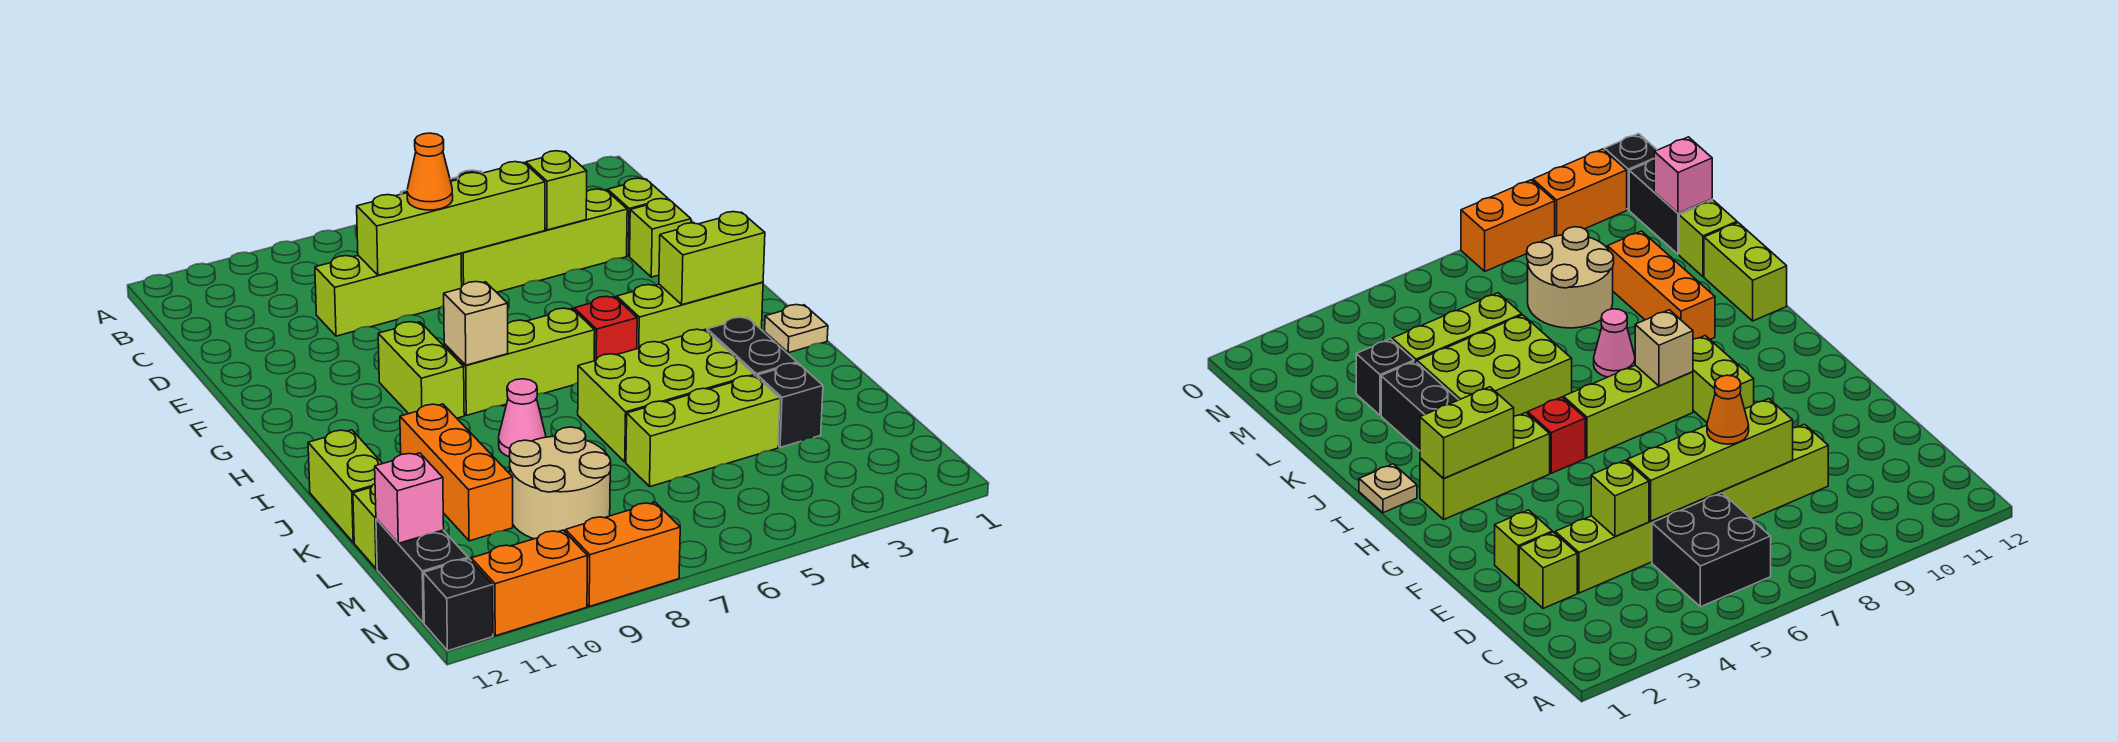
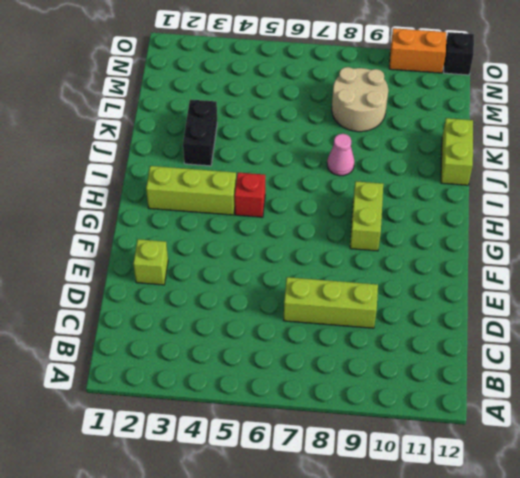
none -> black 2x2 brick [1652,493,1771,607]
none -> lime 1x1 brick [608,178,668,256]
none -> lime 1x4 brick [461,189,627,292]

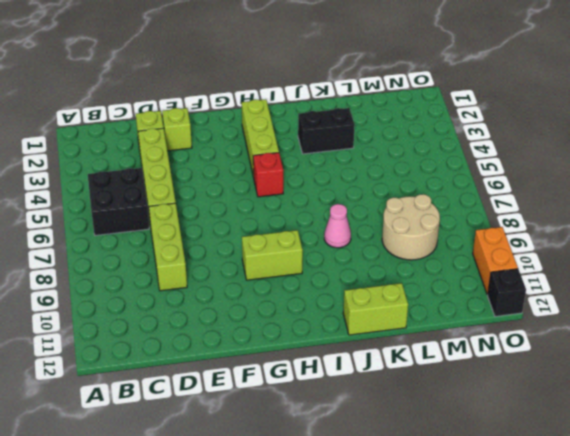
none -> lime 1x3 brick [444,308,595,415]
none -> tan 1x1 plate [765,305,828,353]
none -> lime 2x3 brick [578,329,754,462]

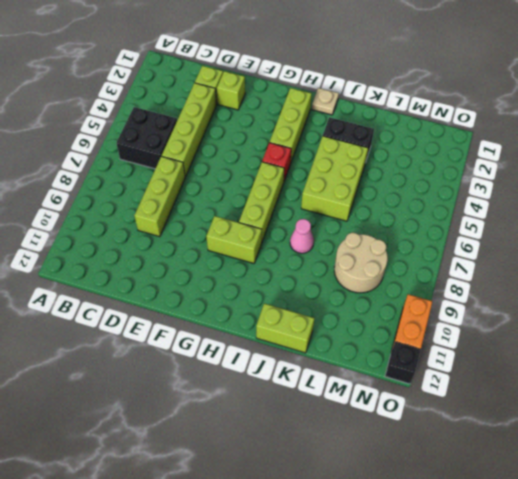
none -> orange 1x3 brick [400,404,513,541]
none -> black 1x1 brick [757,363,823,448]
none -> lime 1x3 brick [626,376,780,487]

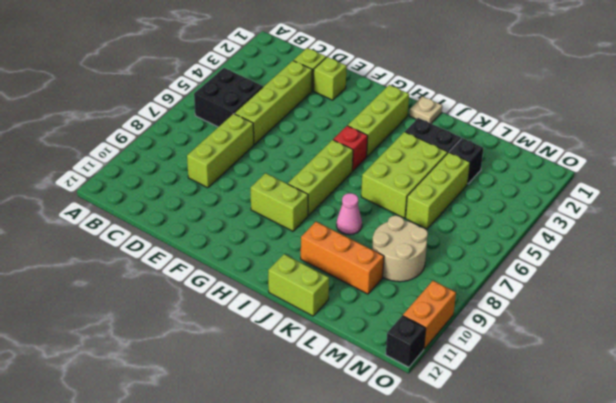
none -> lime 1x1 brick [353,484,377,569]
none -> black 1x2 brick [376,519,468,623]
none -> orange 1x2 brick [565,502,680,606]

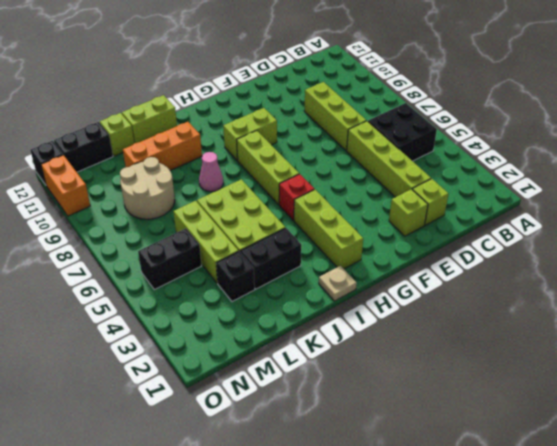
black 1x2 brick [138,228,202,290] -> none
none -> orange 1x2 brick [565,502,680,606]
none -> lime 1x1 brick [526,151,587,230]
none -> lime 1x4 brick [357,162,545,275]

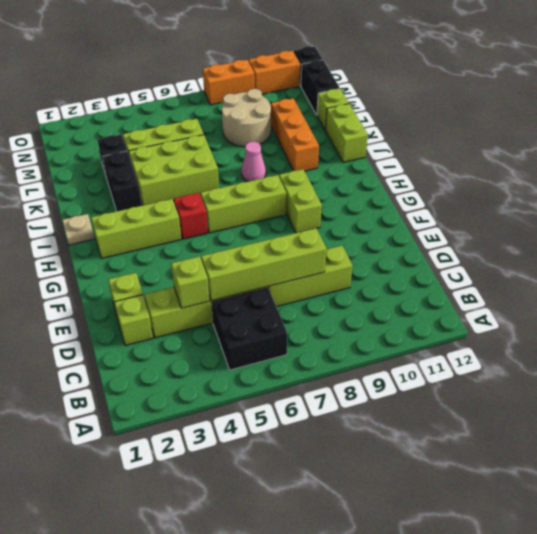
none -> lime 1x2 brick [659,212,765,305]
none -> tan 1x1 brick [444,282,508,365]
none -> pink 1x1 brick [375,453,444,543]

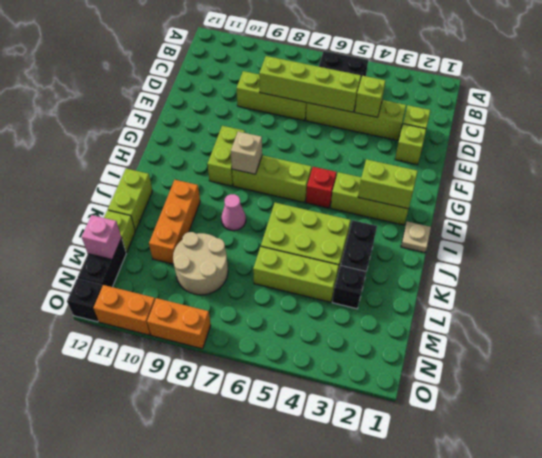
none -> orange 1x1 cone [407,133,453,210]

